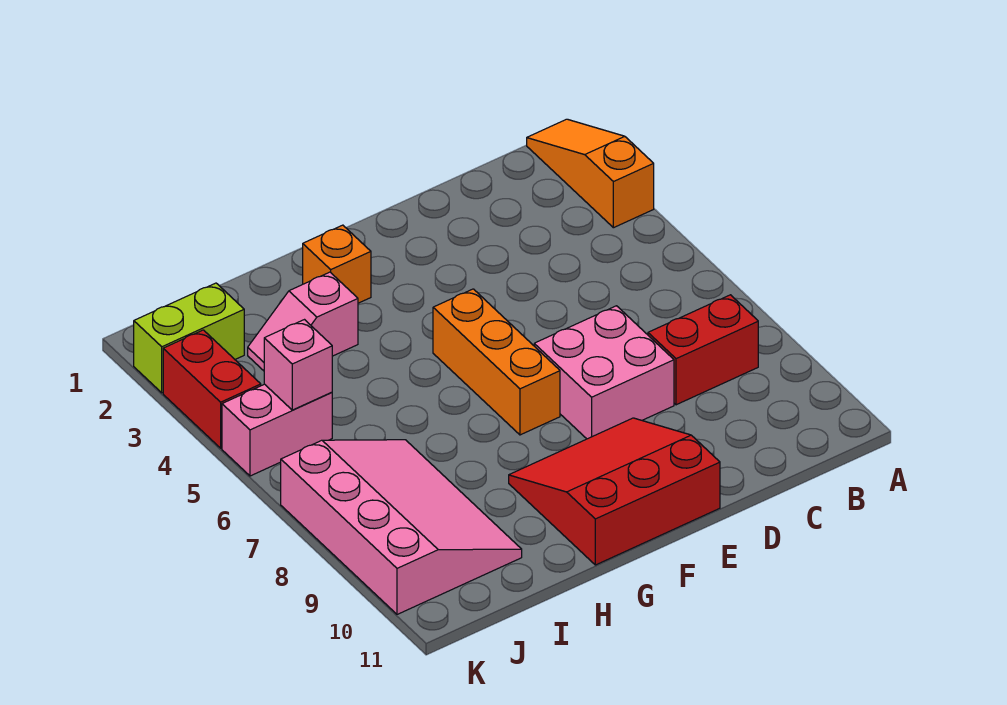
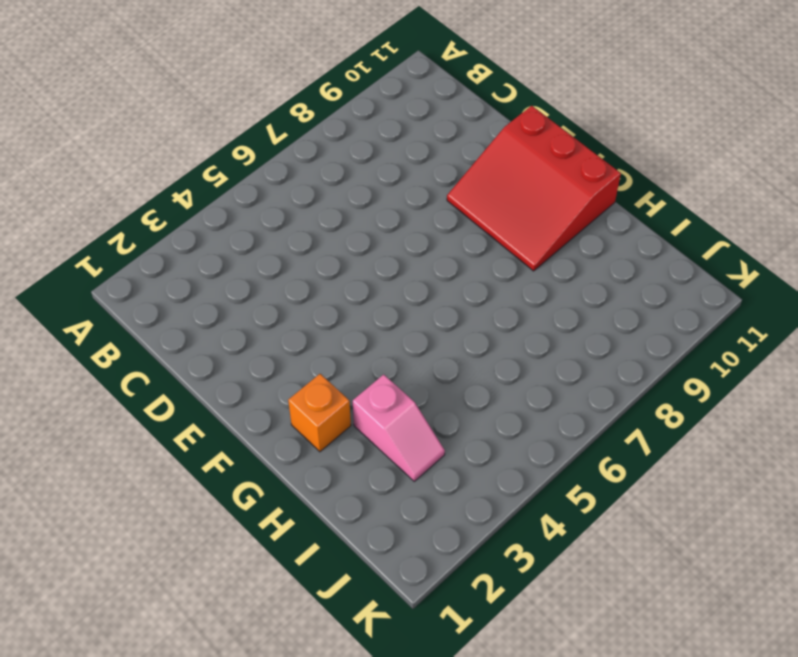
none -> orange 1x3 slope [527,119,654,228]
none -> red 1x2 brick [648,295,758,405]
none -> pink 2x2 brick [534,306,674,439]

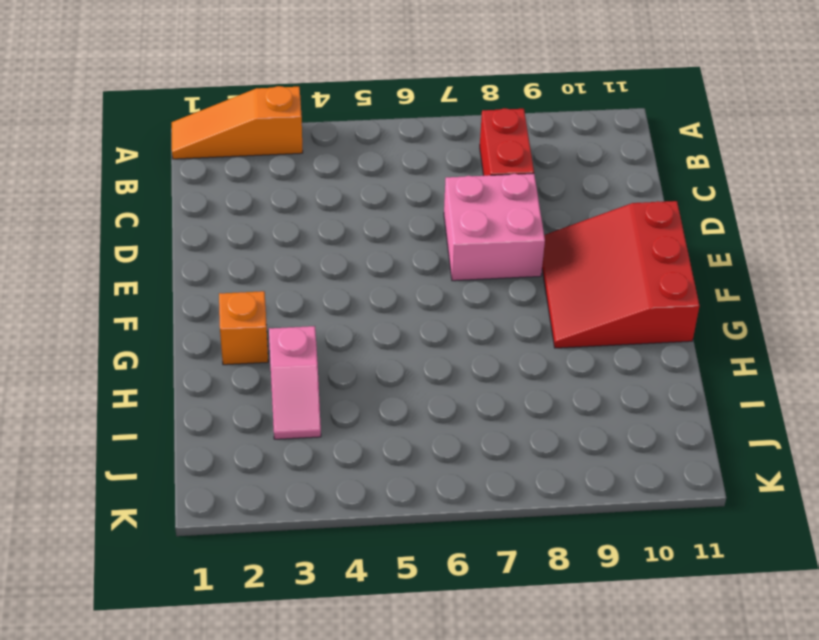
none -> orange 1x3 brick [433,289,560,435]
none -> pink 3x4 slope [281,440,522,614]
none -> lime 1x2 brick [134,283,244,393]

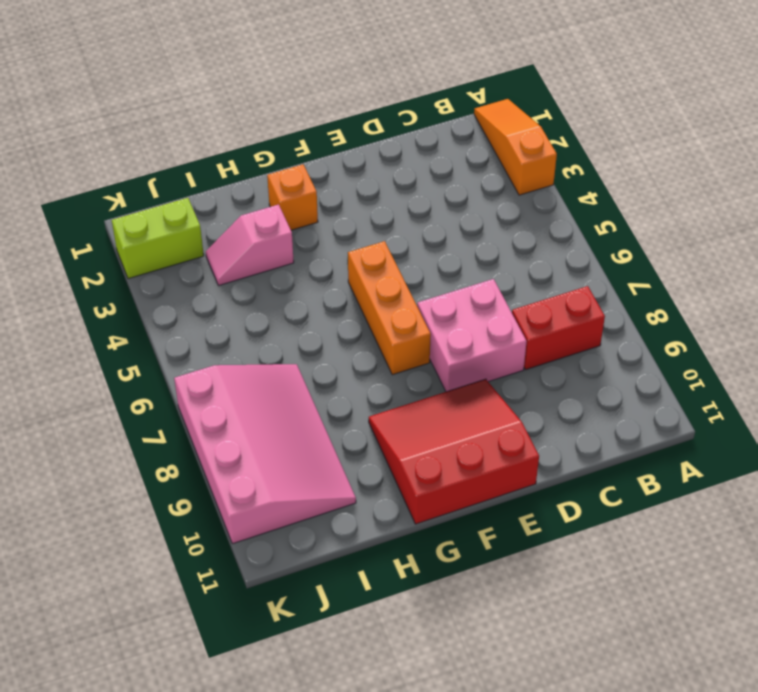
none -> pink 1x2 brick [222,384,332,476]
none -> red 1x2 brick [163,330,261,448]
none -> pink 1x1 brick [264,320,332,410]

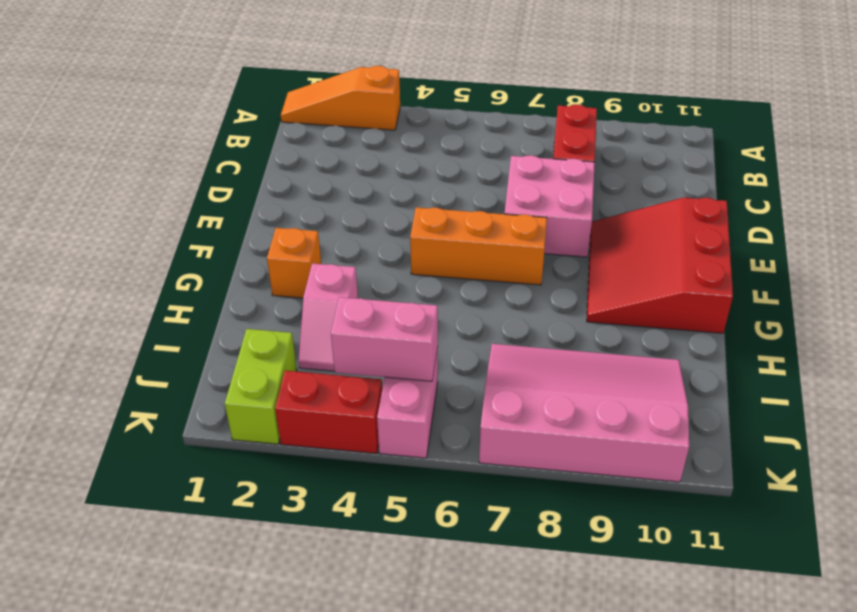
pink 1x2 brick [331,297,438,381] -> pink 1x1 brick [264,320,332,410]

